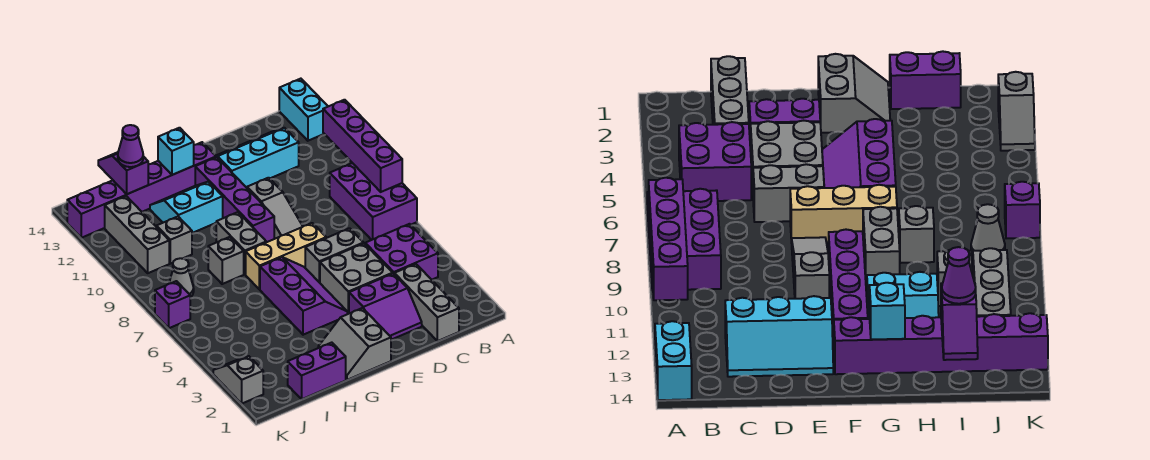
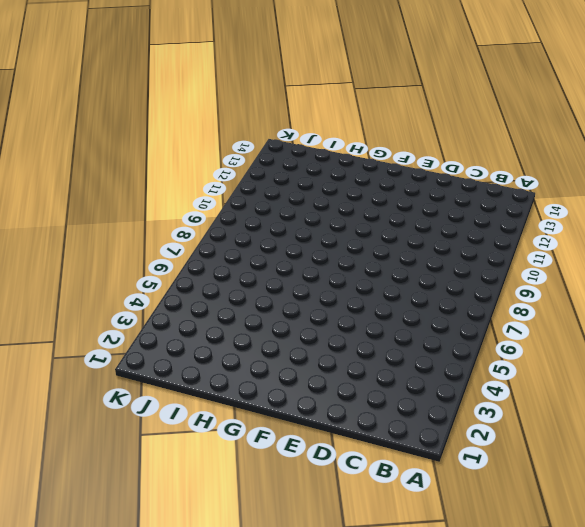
none -> purple 2x3 brick [330,163,417,240]
none -> cyan 1x2 brick [279,79,328,141]
none -> purple 2x2 brick [365,224,438,280]

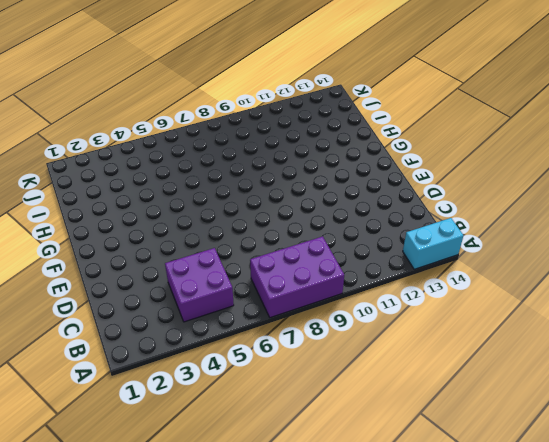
none -> grey 1x3 brick [394,264,459,341]
none -> cyan 2x3 slope [216,128,299,188]
none -> purple 2x2 slope [349,274,422,340]

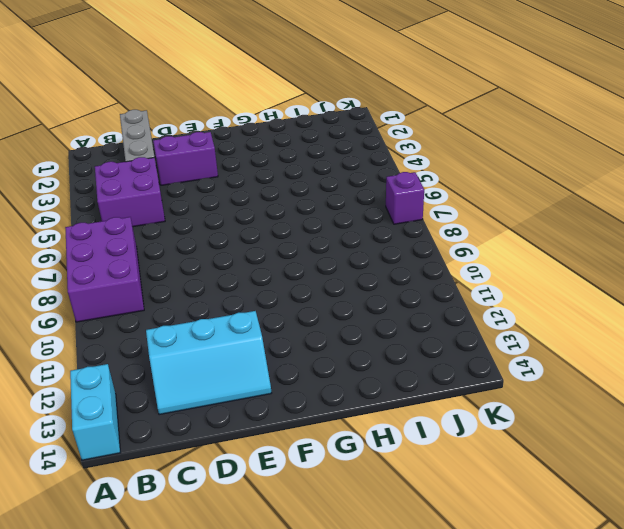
none -> grey 2x2 brick [320,244,393,314]
none -> grey 1x2 brick [305,228,364,283]
none -> tan 1x3 brick [246,223,326,289]

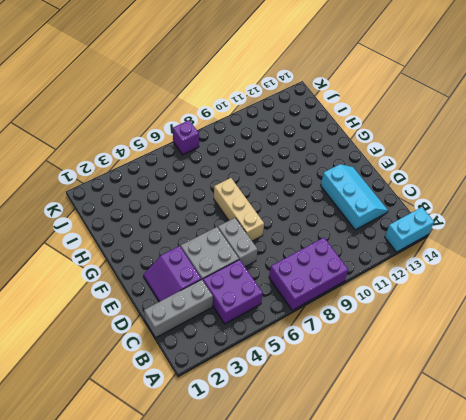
none -> grey 1x3 slope [247,178,303,239]
none -> grey 2x2 slope [318,308,391,380]
none -> purple 2x3 slope [260,257,347,335]

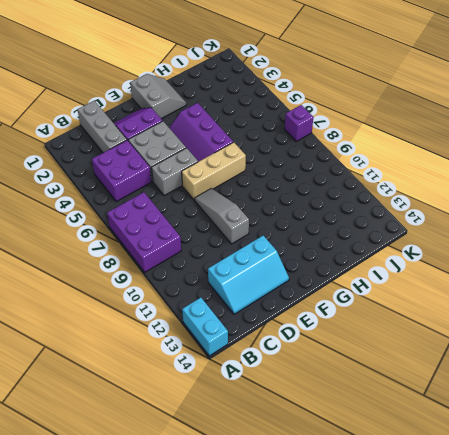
none -> purple 1x4 brick [195,157,274,242]
none -> purple 1x6 brick [67,142,216,238]
none -> grey 1x2 brick [216,212,266,274]

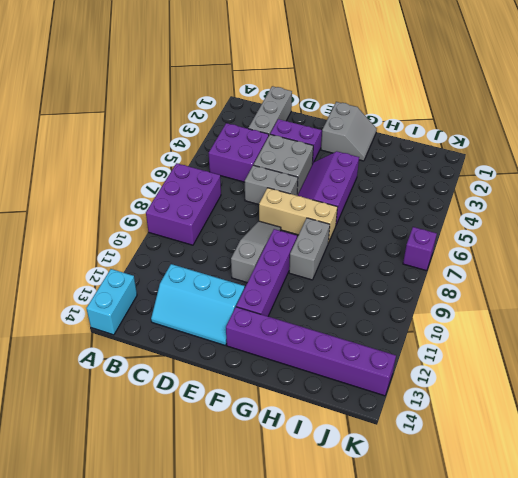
none -> cyan 2x2 slope [150,182,223,233]
none -> purple 1x2 brick [288,343,346,399]
none -> grey 1x1 brick [208,237,244,284]

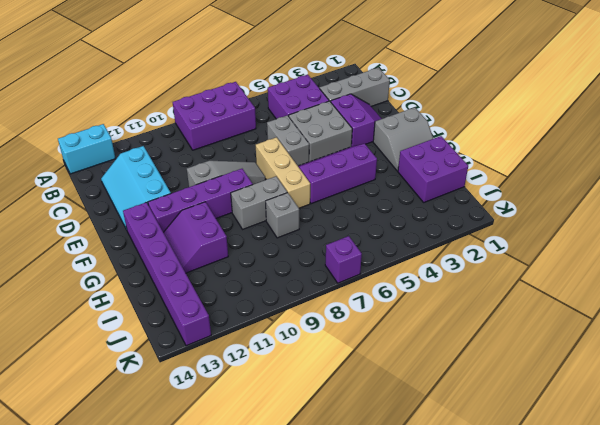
purple 2x2 slope [163,202,228,273] -> cyan 2x2 slope [150,182,223,233]
purple 2x2 brick [398,136,468,202] -> purple 1x2 brick [288,343,346,399]
none -> grey 1x1 brick [156,217,192,264]
none -> grey 1x1 cone [169,258,194,297]
none -> grey 1x3 brick [105,196,169,273]

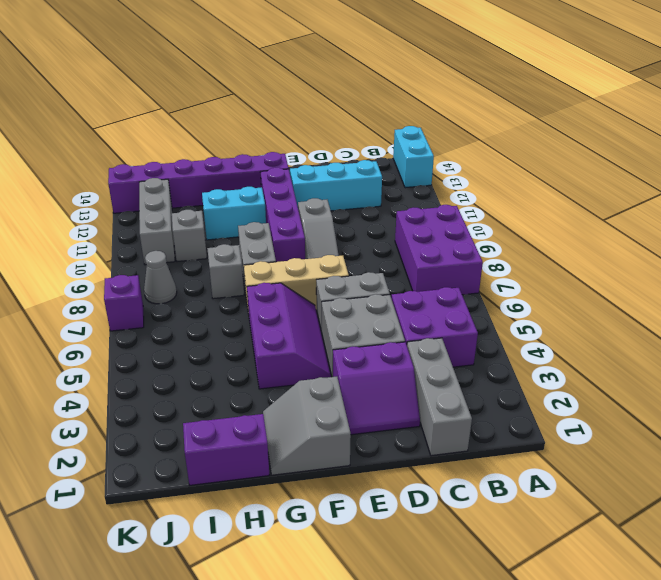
none -> grey 1x2 slope [213,356,263,403]
none -> purple 1x4 brick [323,100,402,192]
none -> cyan 1x1 brick [158,128,194,175]

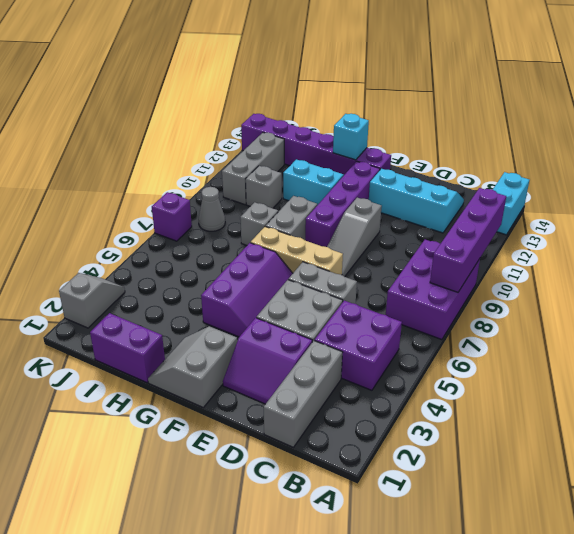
none -> purple 1x2 slope [98,152,148,194]
none -> purple 1x1 cone [118,125,143,167]

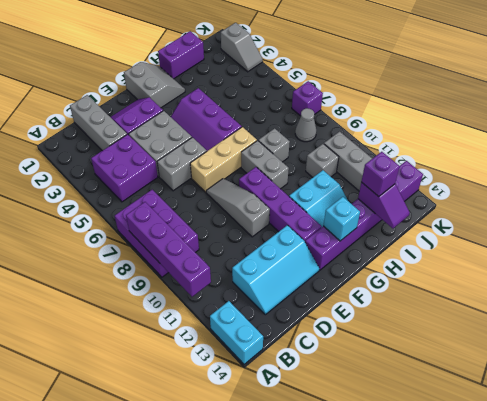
purple 1x1 brick [361,152,400,197] -> purple 1x1 cone [118,125,143,167]

